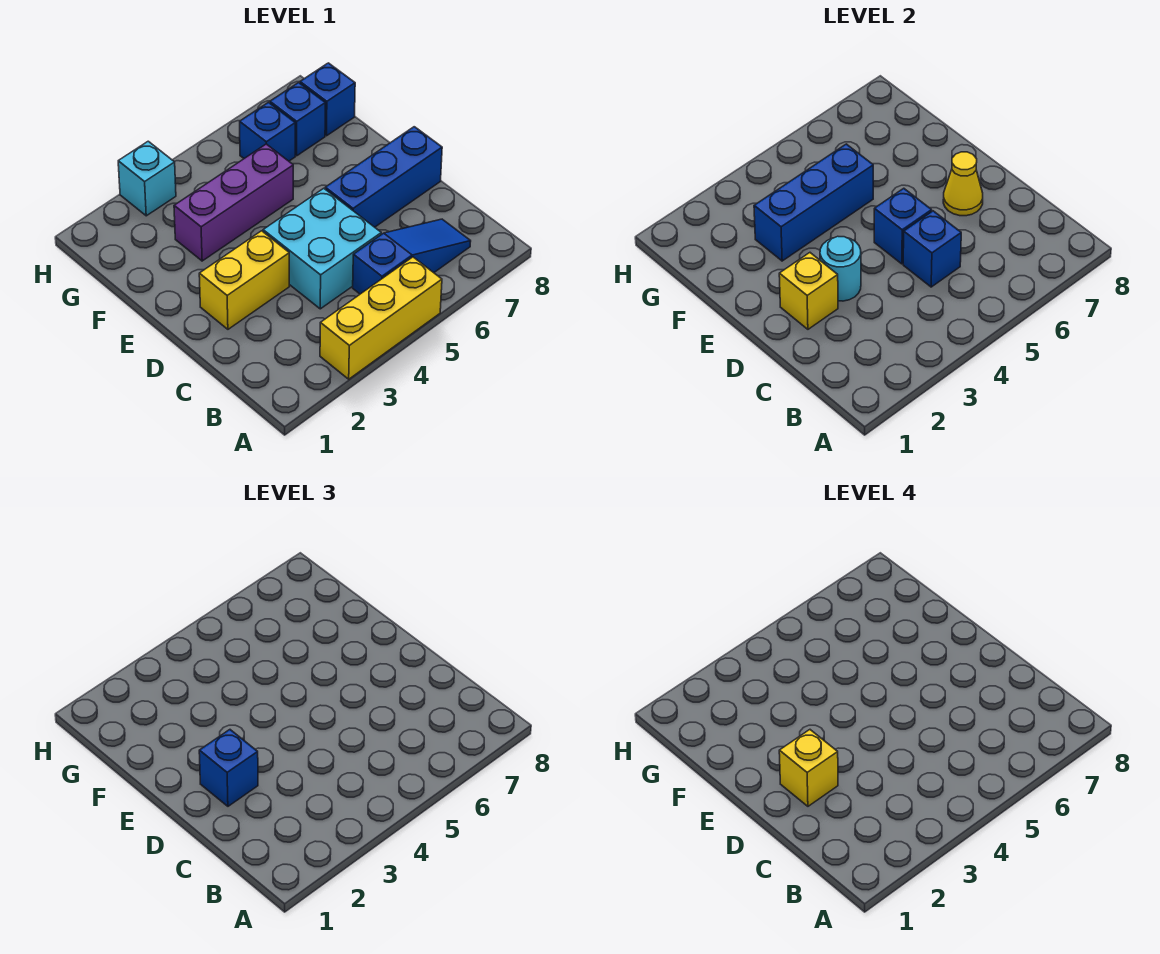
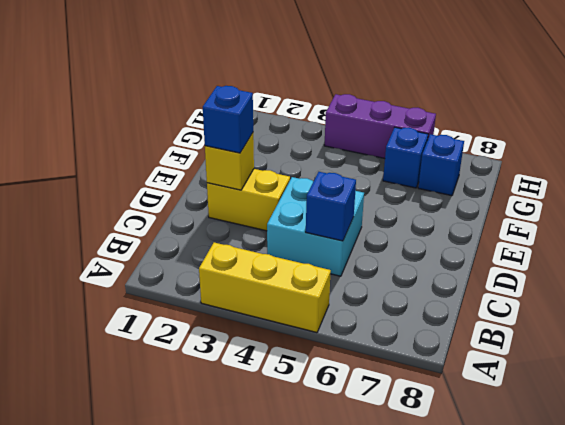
purple 1x3 brick [324,94,436,158] -> purple 1x3 brick moved to [174,144,293,261]
none -> blue 1x3 slope [353,219,471,294]
none -> blue 1x3 brick [325,127,442,227]
none -> blue 1x1 brick [300,63,355,136]

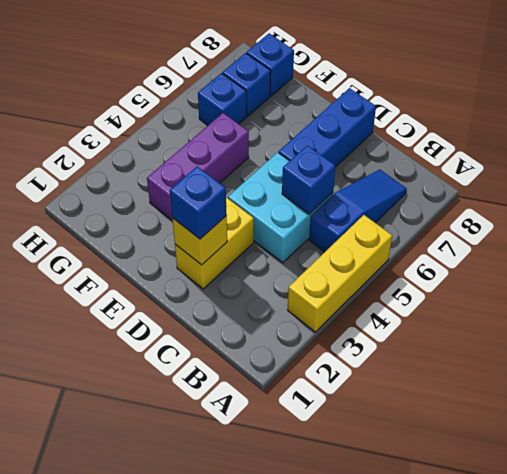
none -> cyan 1x1 brick [118,141,176,216]
none -> cyan 1x1 round brick [820,236,861,301]
none -> blue 1x1 brick [874,188,932,264]

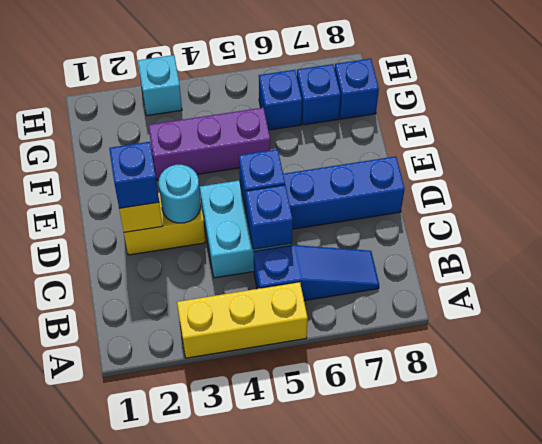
none -> yellow 1x1 cone [943,152,983,216]
none -> blue 1x3 brick [754,144,873,261]
none -> yellow 1x1 brick [779,730,838,806]

